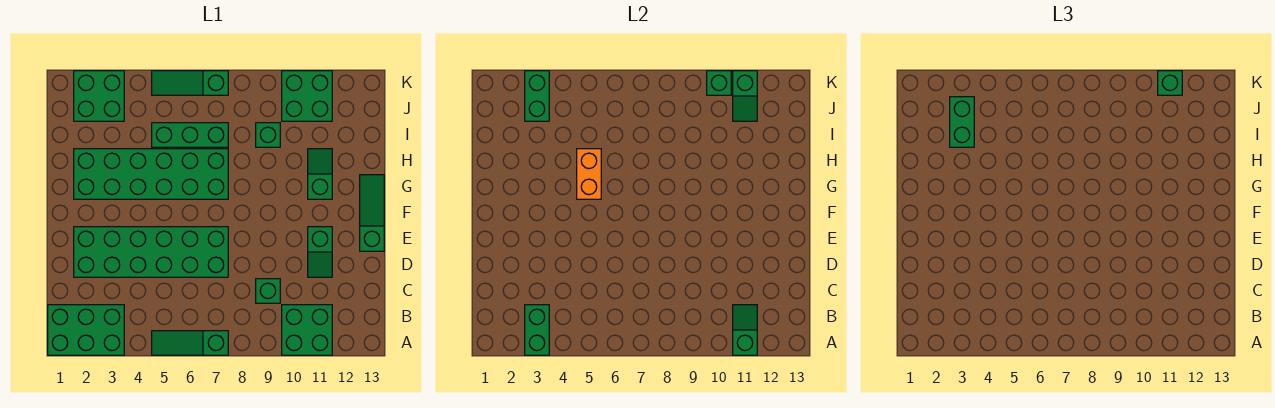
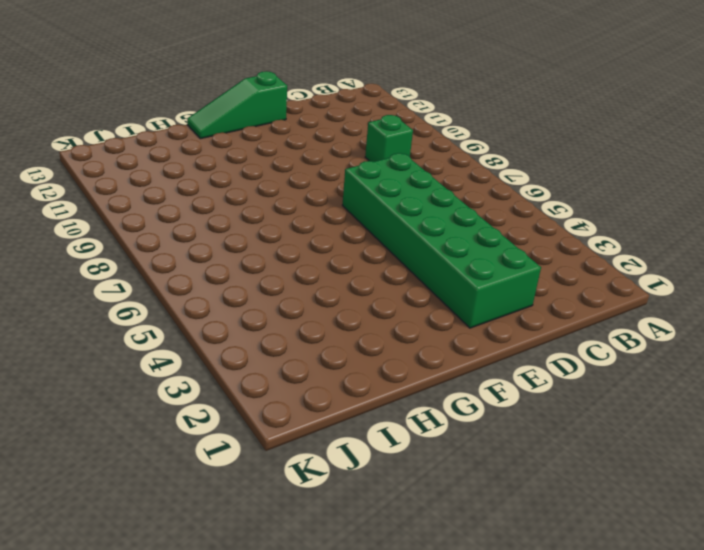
none -> green 2x3 brick [48,305,124,355]
none -> green 1x3 slope [152,331,228,355]
none -> green 2x2 brick [282,305,332,355]

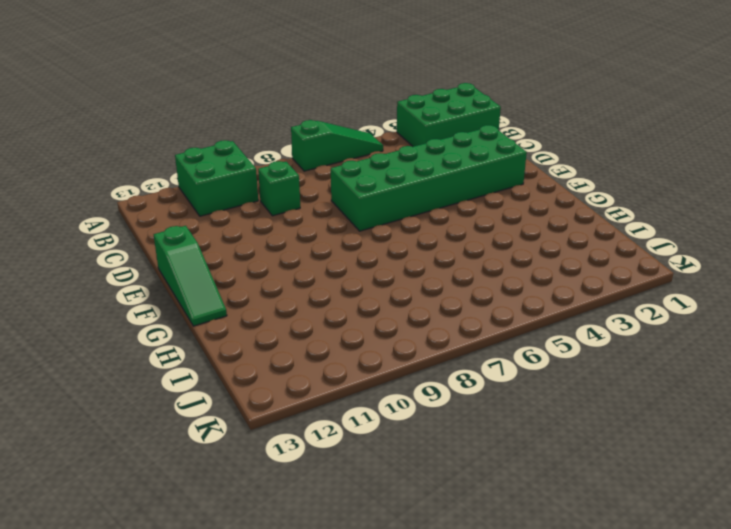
none -> green 1x2 slope [308,227,332,277]
none -> green 2x6 brick [74,149,228,199]
none -> green 1x2 slope [308,149,332,199]

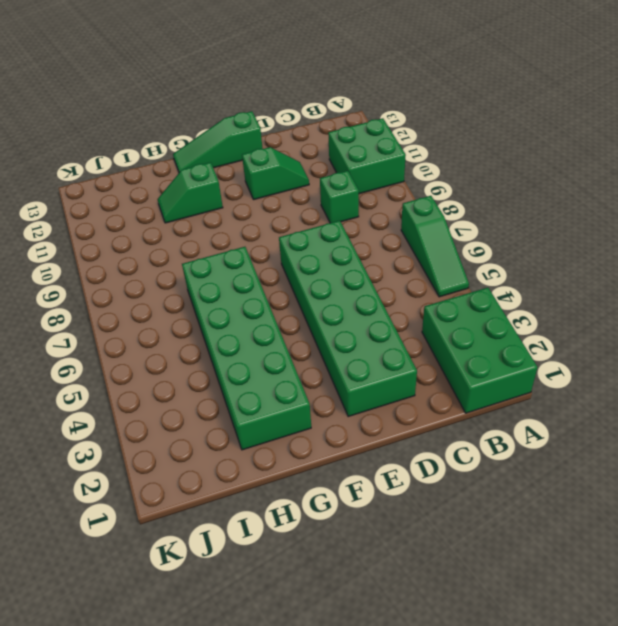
none -> green 1x3 brick [152,123,228,147]
none -> green 1x1 brick [256,123,280,147]
none -> green 2x2 brick [74,71,124,121]

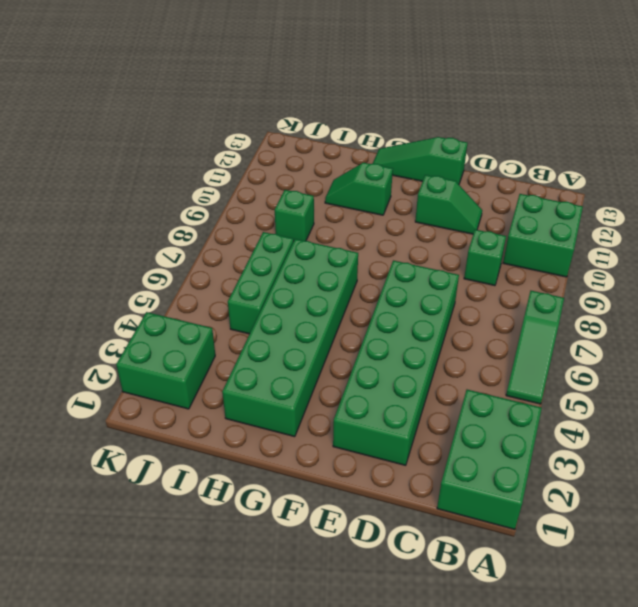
none -> green 2x2 brick [282,71,332,121]
none -> green 1x3 slope [152,71,228,95]
none -> green 1x2 brick [525,305,549,355]

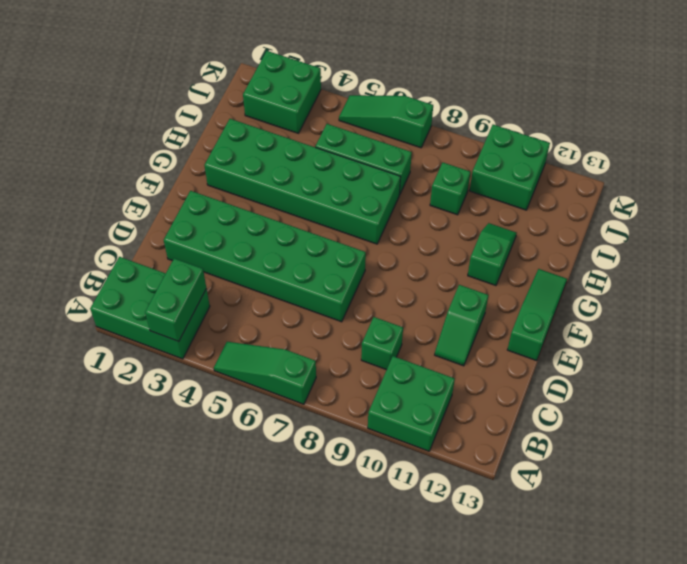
none -> green 1x2 slope [733,305,757,355]
none -> orange 1x2 brick [577,149,601,199]
none -> green 1x2 brick [525,71,549,121]

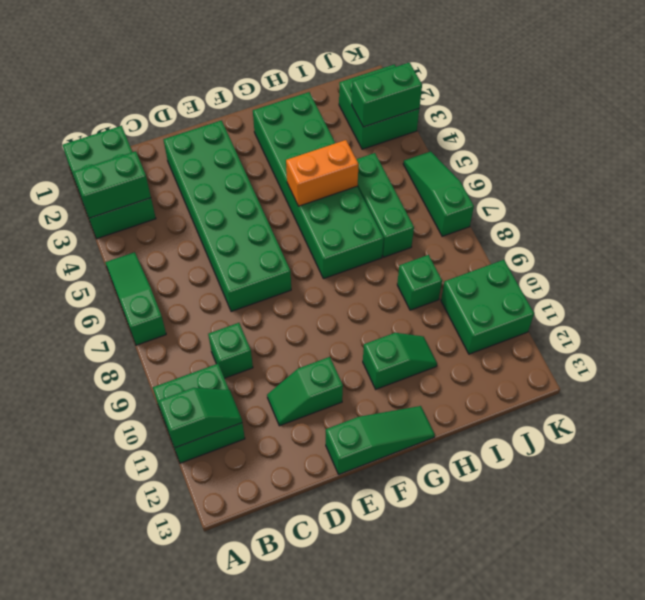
none -> green 1x2 slope [733,71,757,121]
none -> green 1x1 brick [707,71,731,95]
none -> green 1x2 brick [950,97,974,147]

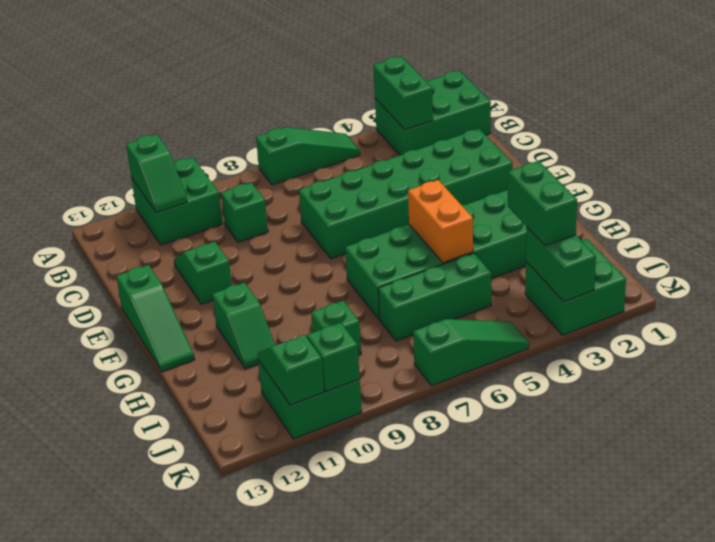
none -> green 1x1 brick [1158,71,1182,95]

